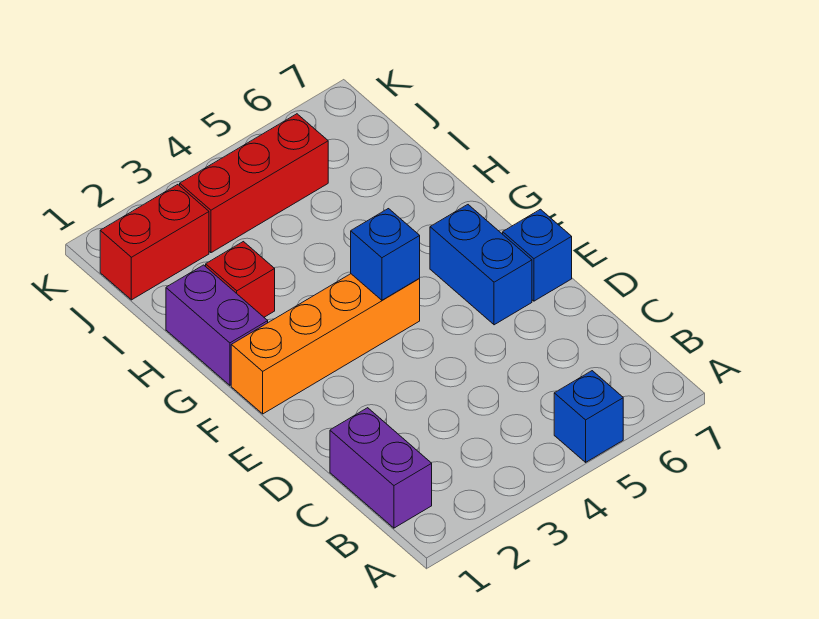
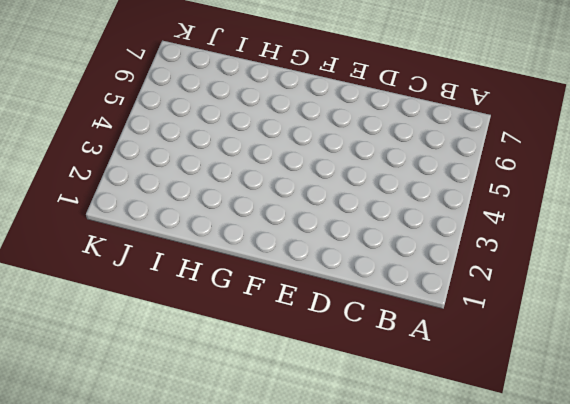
none -> blue 1x1 brick [554,371,623,462]
none -> purple 1x2 brick [330,408,432,528]

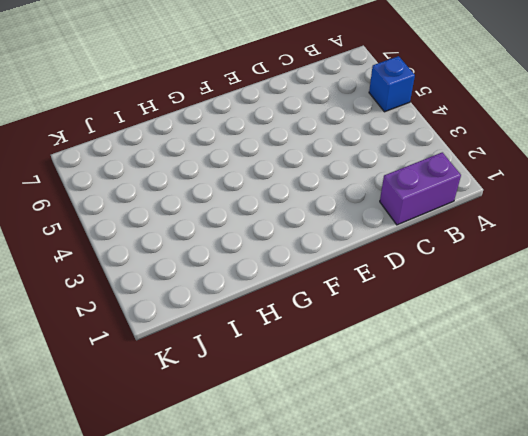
none -> blue 1x2 brick [430,205,532,325]
none -> blue 1x1 brick [503,209,572,301]

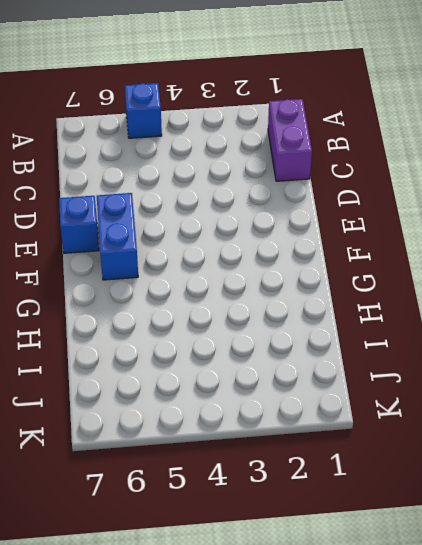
none -> orange 1x4 brick [231,274,420,414]
none -> purple 1x2 brick [166,265,268,385]

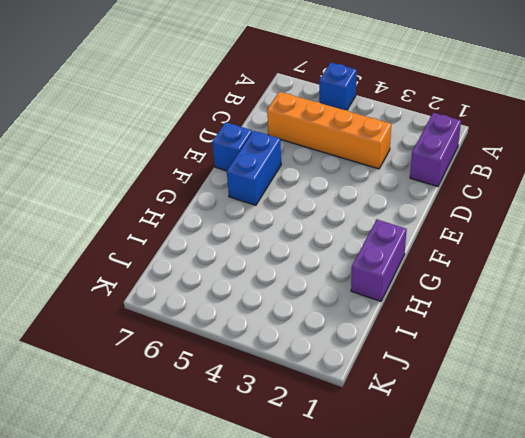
orange 1x4 brick [267,92,391,169] -> orange 1x4 brick moved to [231,274,420,414]
none -> red 1x1 brick [206,242,275,317]
none -> red 1x2 brick [100,185,209,300]

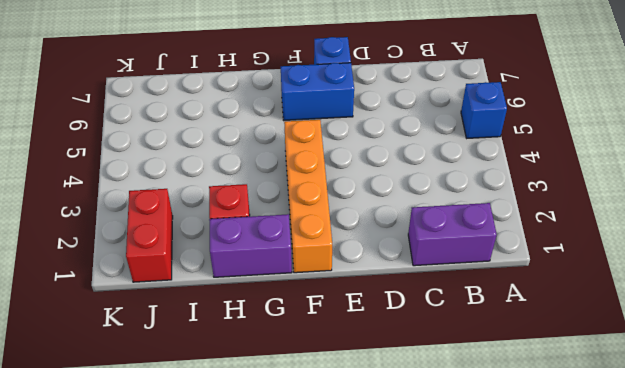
none -> red 1x3 brick [180,114,328,253]
none -> blue 1x1 brick [351,209,420,300]

